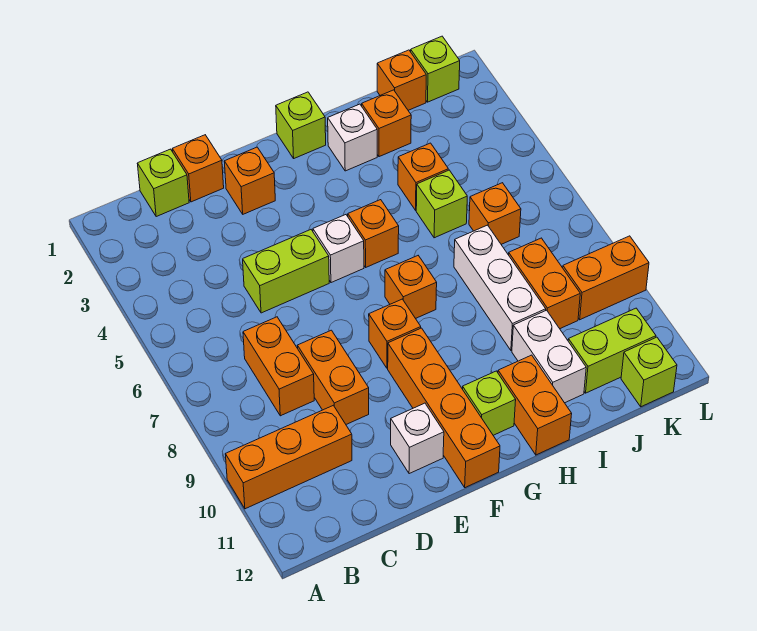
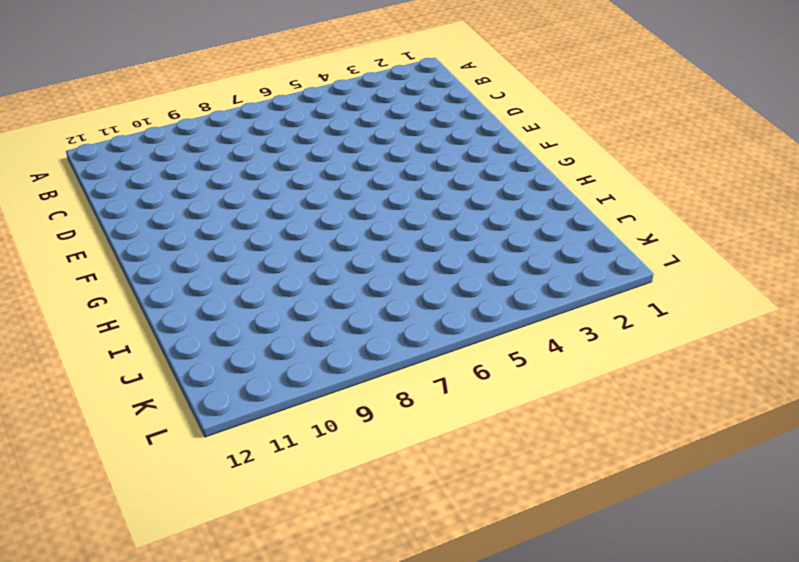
none -> orange 1x3 brick [225,405,352,509]
none -> lime 1x1 brick [137,149,189,217]
none -> orange 1x2 brick [243,317,314,416]

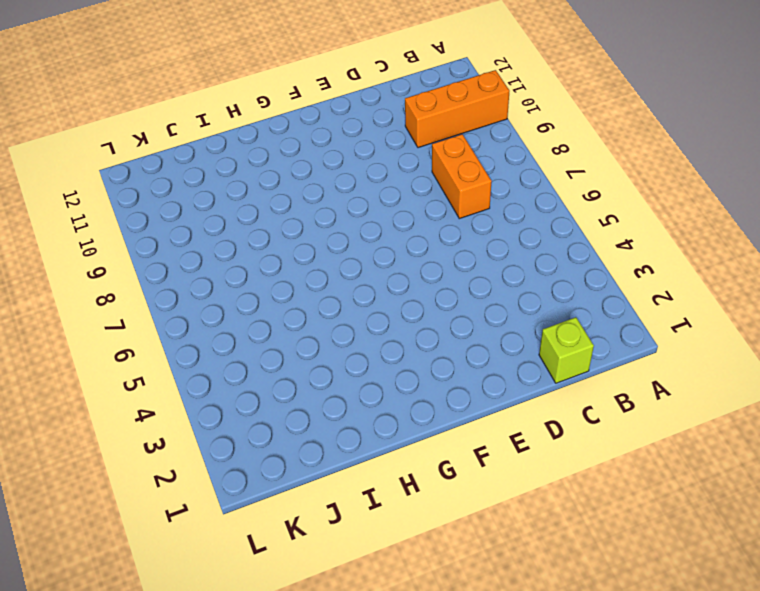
none -> orange 1x1 brick [172,135,224,202]
none -> lime 1x2 brick [243,230,329,313]
none -> orange 1x2 brick [297,330,369,424]

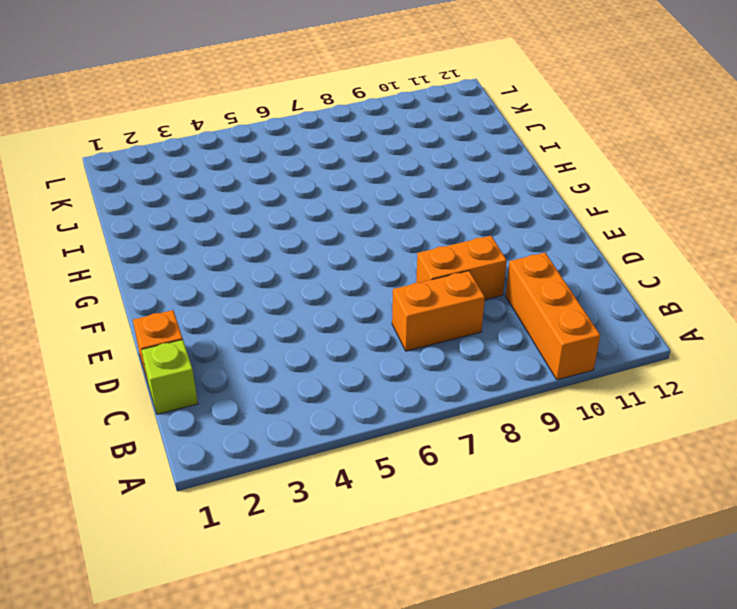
none -> lime 1x2 brick [243,230,329,313]
none -> orange 1x1 brick [224,147,275,214]
none -> white 1x1 brick [391,403,444,474]

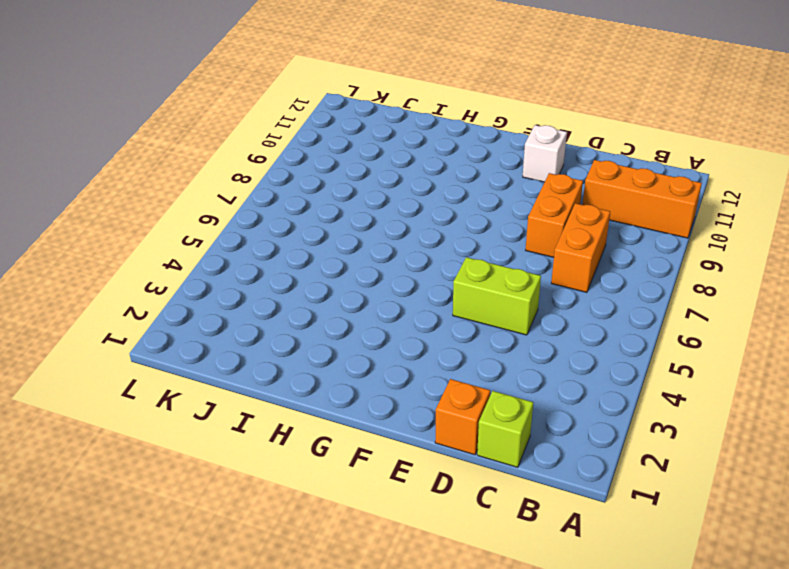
none -> orange 1x1 brick [224,147,275,214]
none -> white 1x1 brick [313,215,364,283]
none -> orange 1x1 brick [369,299,421,368]

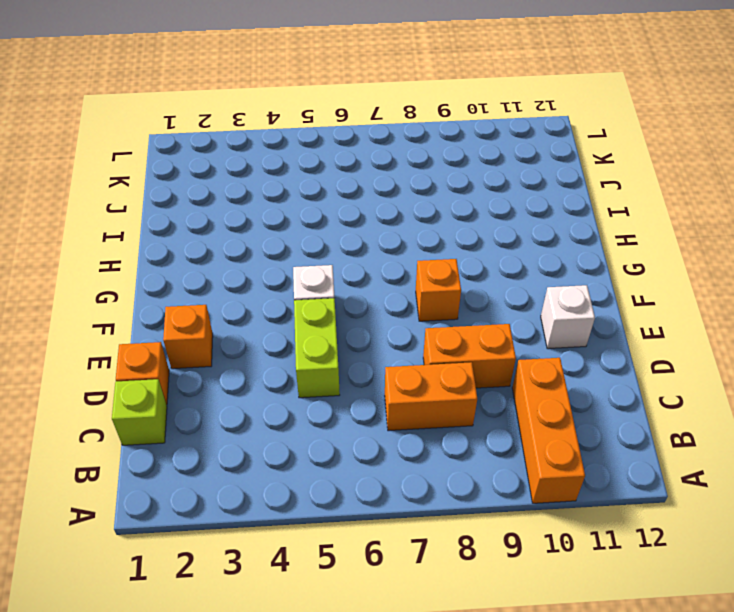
none -> orange 1x4 brick [388,328,500,488]
none -> lime 1x1 brick [276,92,326,158]
none -> orange 1x1 brick [348,200,399,267]

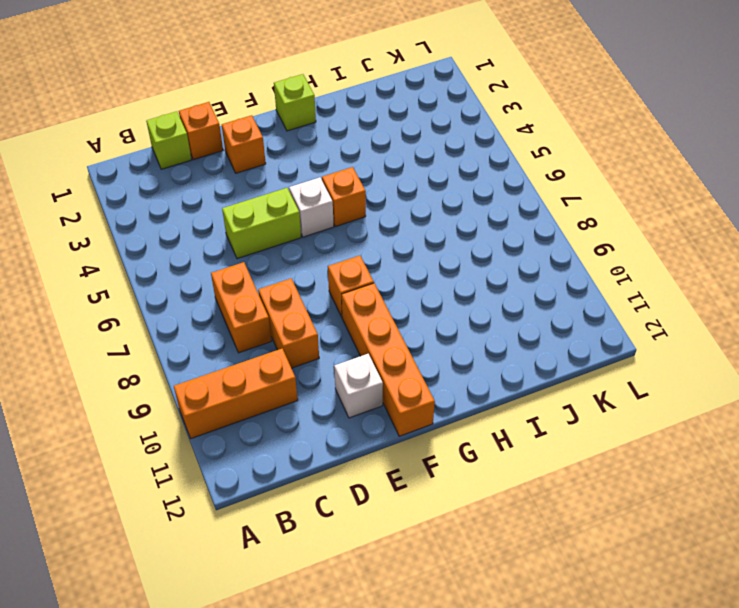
none -> orange 1x1 brick [385,256,437,318]
none -> lime 1x1 brick [463,371,516,435]
none -> white 1x1 brick [328,104,377,171]

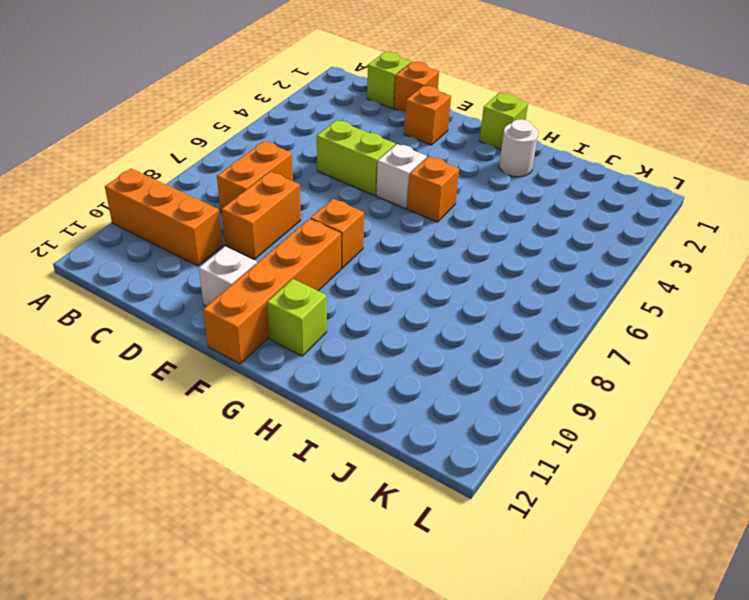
white 1x1 round brick [499,119,538,177] -> white 1x1 brick [328,104,377,171]
none -> orange 1x1 brick [385,256,437,318]
none -> orange 1x2 brick [498,355,572,455]
none -> orange 1x1 brick [362,90,411,157]

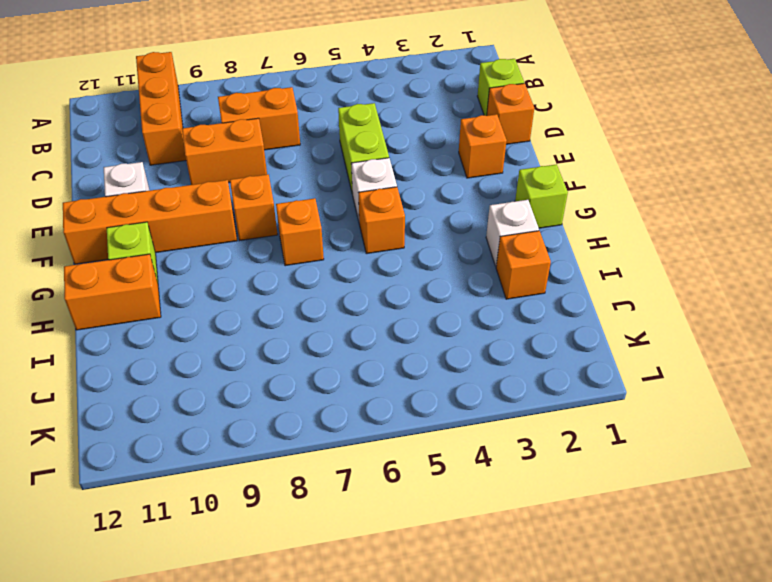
none -> orange 1x1 brick [398,143,448,210]
none -> lime 1x1 brick [416,170,467,238]
none -> white 1x3 brick [454,225,546,350]

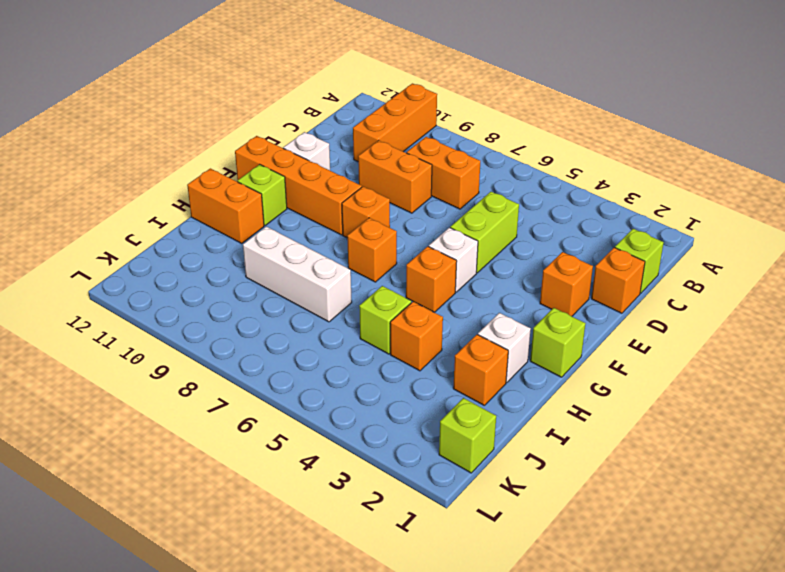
none -> white 1x2 brick [512,310,586,403]
none -> orange 1x1 brick [377,50,426,110]
none -> orange 1x1 brick [469,183,521,244]

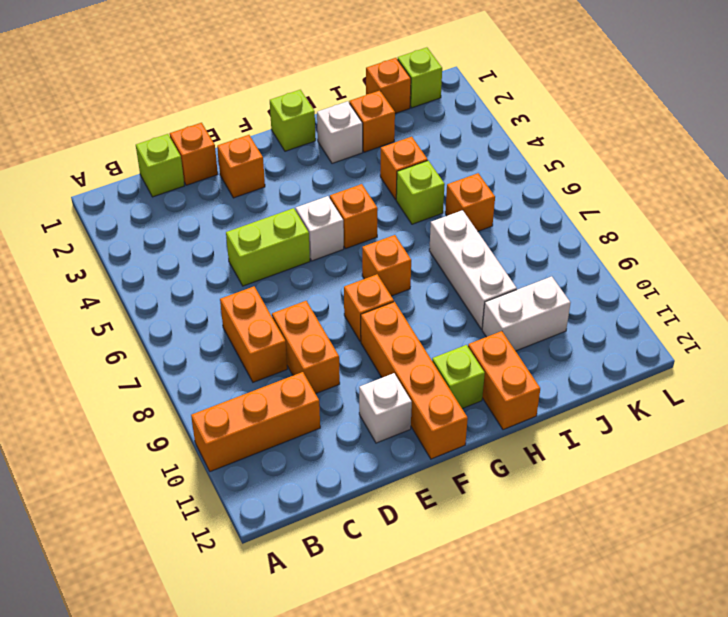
white 1x2 brick [482,276,570,351] -> white 1x2 brick turned to [512,310,586,403]
none -> orange 1x2 brick [509,238,580,329]
none -> lime 1x2 brick [568,308,656,393]
none -> orange 1x2 brick [563,236,649,320]

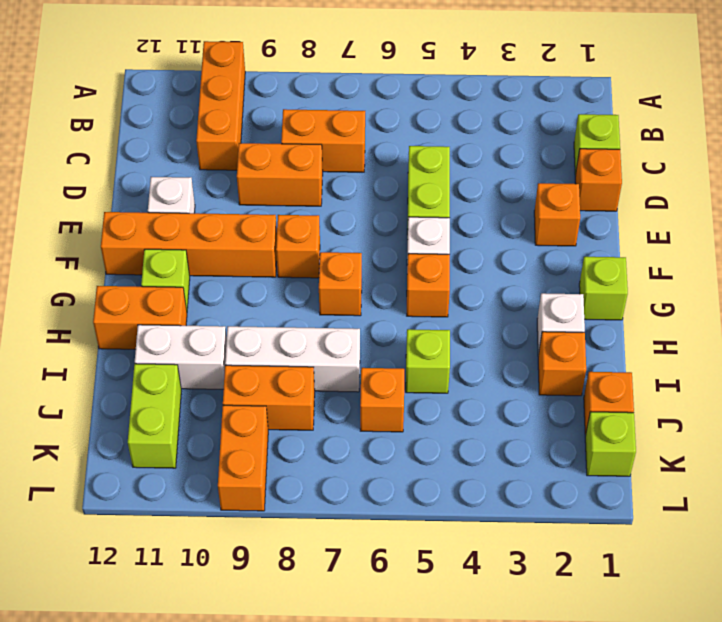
none -> orange 1x1 brick [398,143,448,210]
none -> lime 1x1 brick [621,337,677,407]

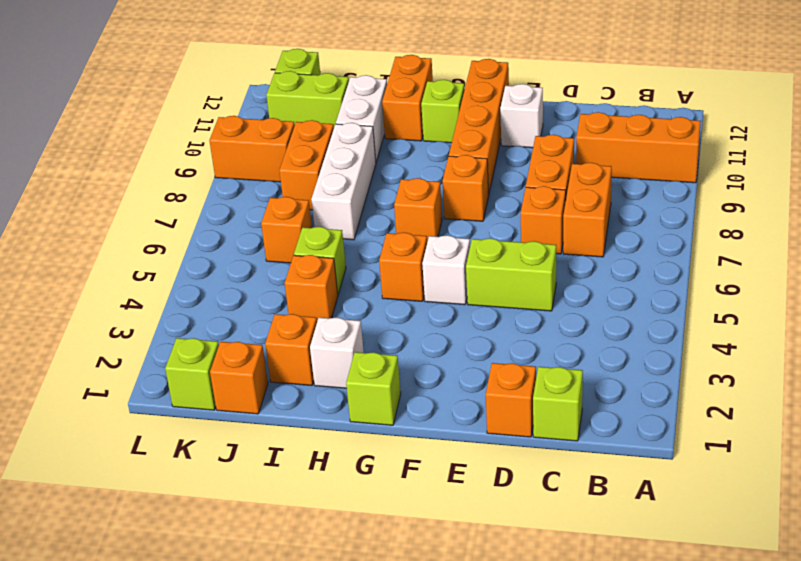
orange 1x1 brick [521,186,566,254] -> orange 1x1 brick moved to [224,147,275,214]

